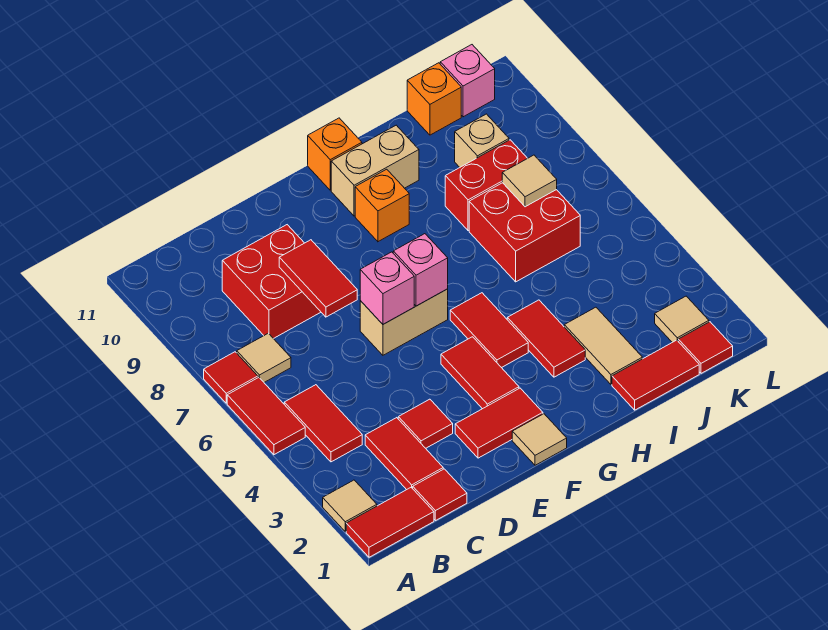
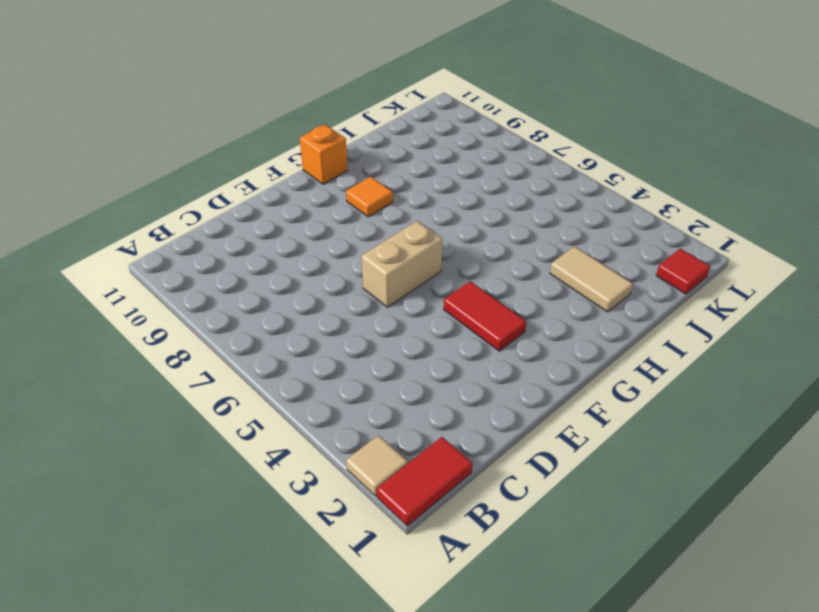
orange 1x1 tile [346,177,393,217] -> orange 1x1 brick [355,169,409,242]
none -> red 1x2 tile [227,378,305,455]
none -> red 1x1 tile [204,352,258,403]
none -> red 1x2 tile [284,385,362,462]
none -> tan 1x1 tile [237,333,291,382]

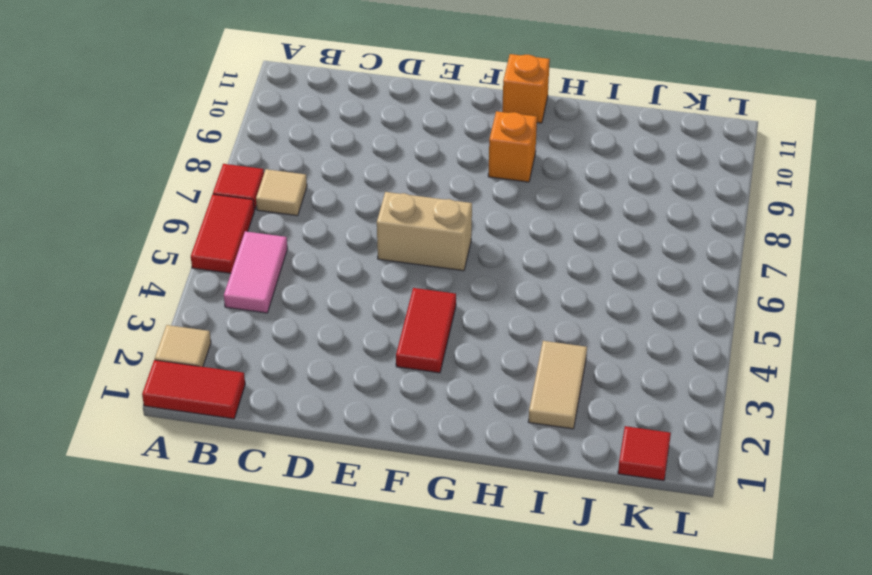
pink 1x2 tile [224,231,287,313] -> red 1x2 tile [284,385,362,462]
none -> red 1x1 tile [413,469,467,521]
none -> red 1x2 tile [365,418,443,490]
none -> red 2x2 brick [222,225,321,339]
none -> red 1x1 tile [398,399,453,448]

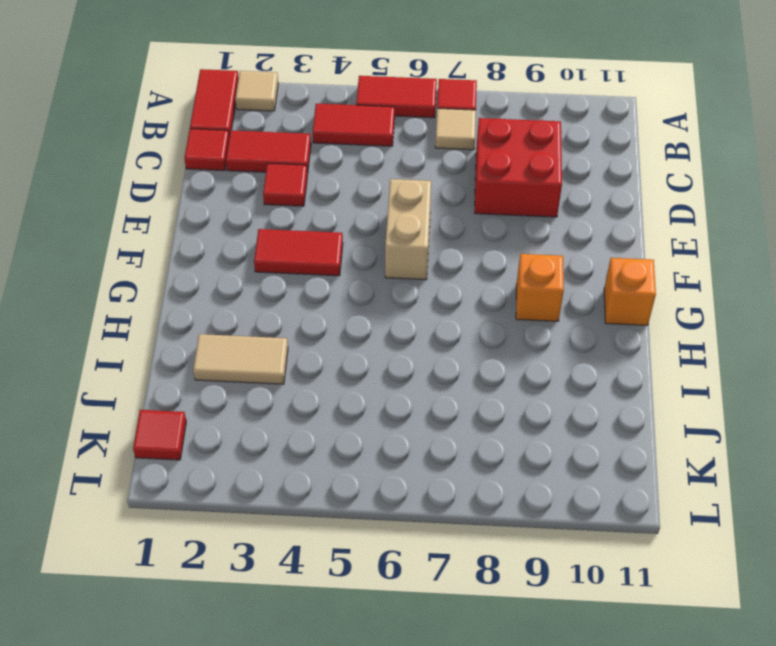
none -> red 1x2 tile [455,388,543,458]
none -> tan 1x1 tile [512,414,567,465]
none -> red 1x2 tile [450,293,528,368]
none -> tan 1x2 brick [331,125,419,216]

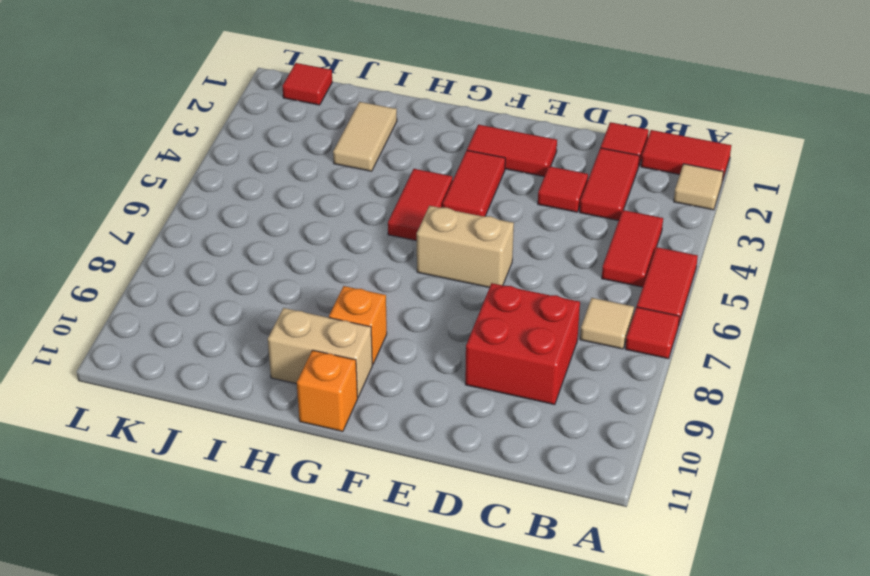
none -> tan 1x1 tile [512,414,567,465]
none -> red 1x2 tile [507,300,585,377]
none -> red 1x2 tile [612,340,699,410]
none -> red 2x2 brick [469,183,580,282]

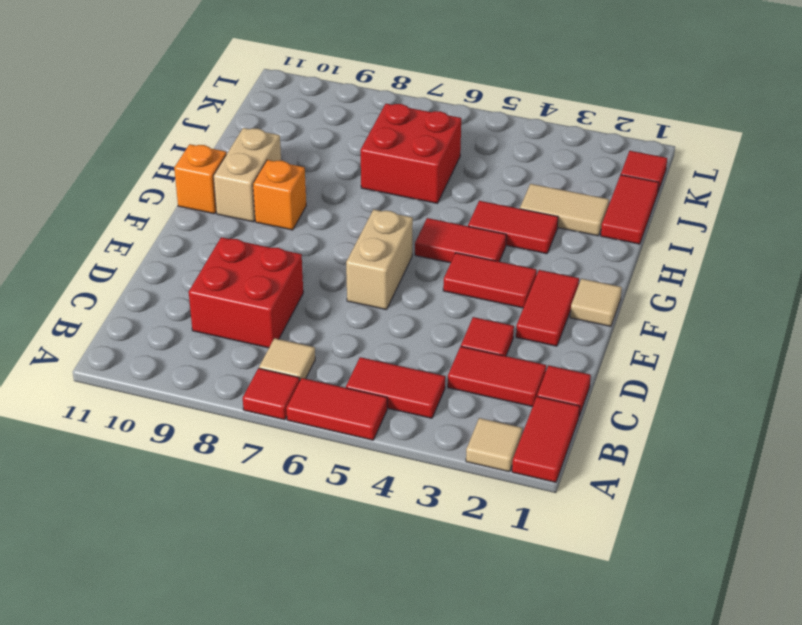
none -> red 1x2 brick [445,140,527,231]
none -> tan 1x1 brick [455,114,509,167]
none -> orange 1x1 brick [407,63,461,135]
none -> tan 1x1 tile [655,296,709,342]

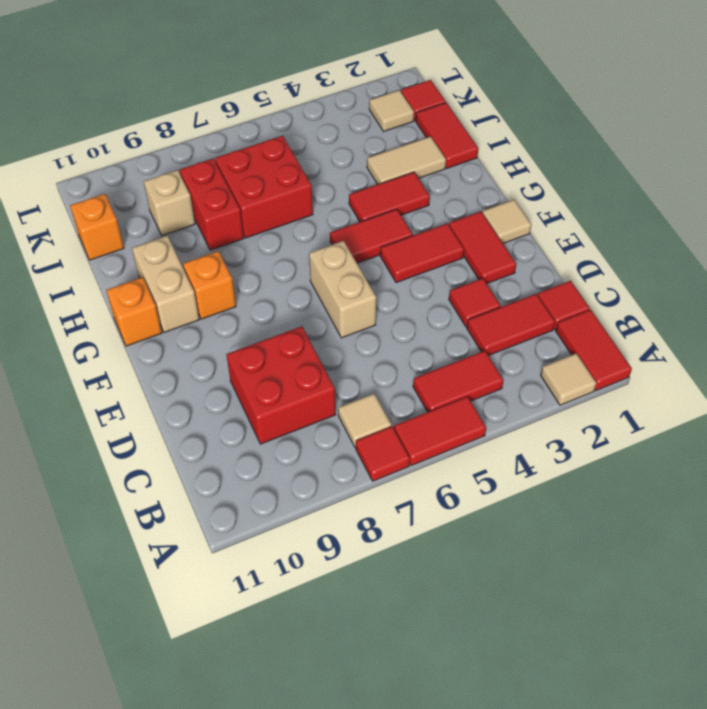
none -> pink 1x1 brick [440,45,495,117]
none -> red 1x2 tile [279,240,357,317]
none -> pink 1x1 brick [360,252,414,324]
none -> pink 1x1 brick [393,234,448,306]

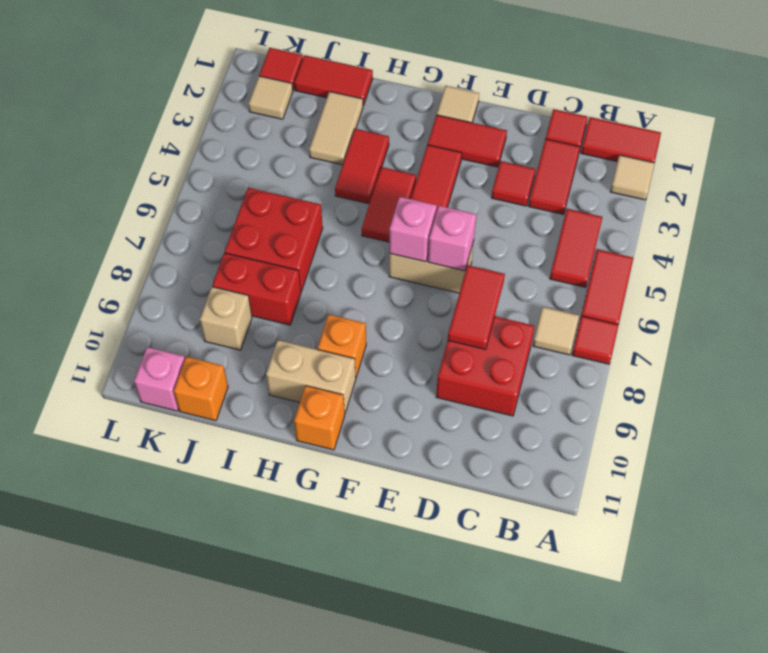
none -> tan 1x1 tile [502,155,557,207]

